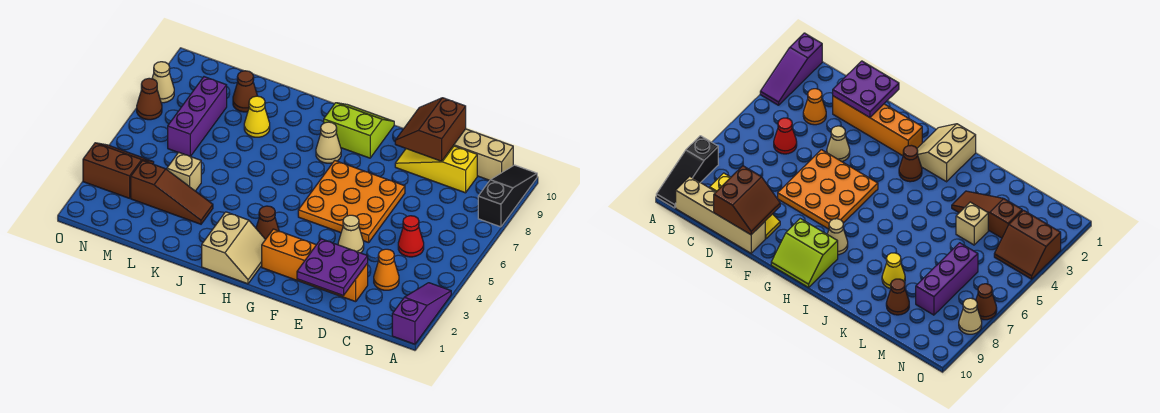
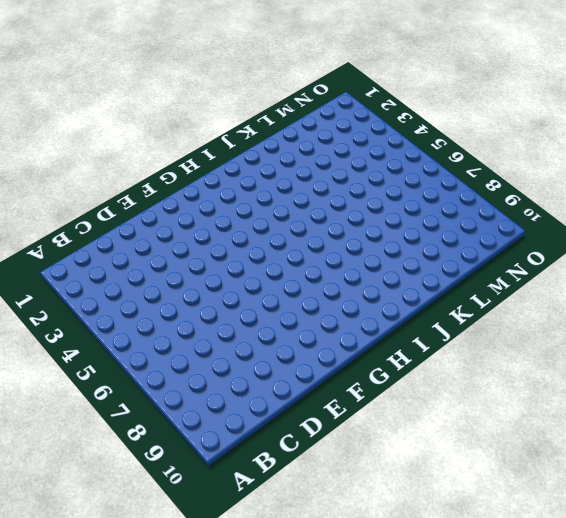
none -> purple 1x3 slope [392,283,451,344]
none -> black 1x3 slope [478,165,537,227]
none -> tan 1x4 brick [453,129,513,180]

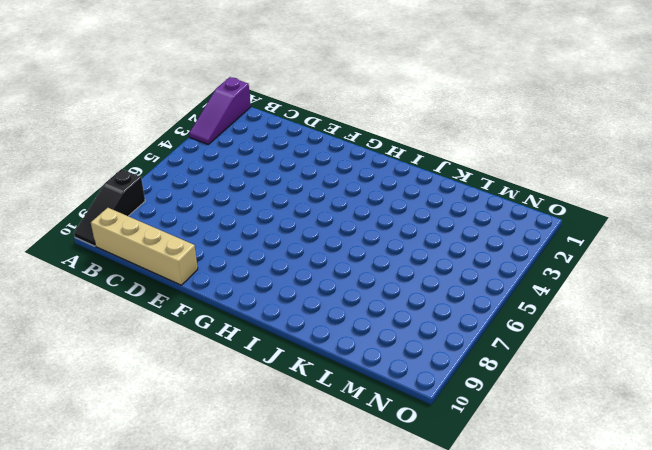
none -> orange 1x1 cone [374,249,399,290]
none -> red 1x1 cone [398,216,424,257]
none -> yellow 1x3 slope [395,146,477,193]

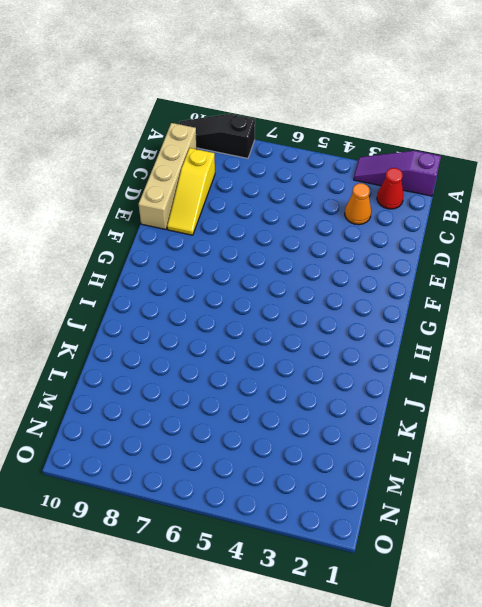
red 1x1 cone [377,168,404,209] -> red 1x1 cone moved to [398,216,424,257]
none -> orange 1x4 brick [262,229,368,302]
none -> tan 1x1 cone [338,215,364,253]
none -> orange 3x3 plate [298,161,405,243]

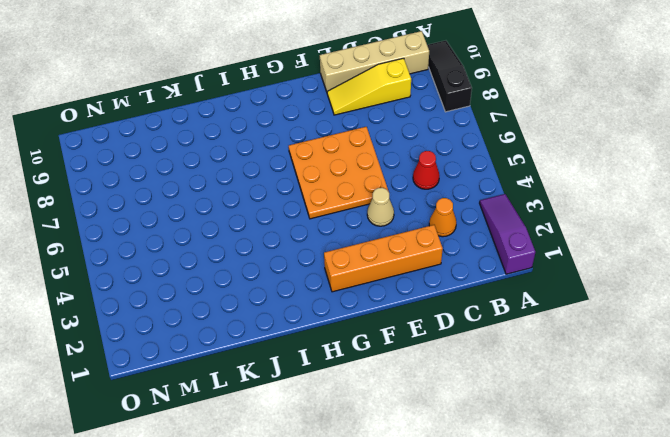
none -> lime 2x2 slope [324,103,394,158]
none -> tan 2x2 slope [202,212,266,284]
none -> brown 1x1 cone [256,206,279,239]

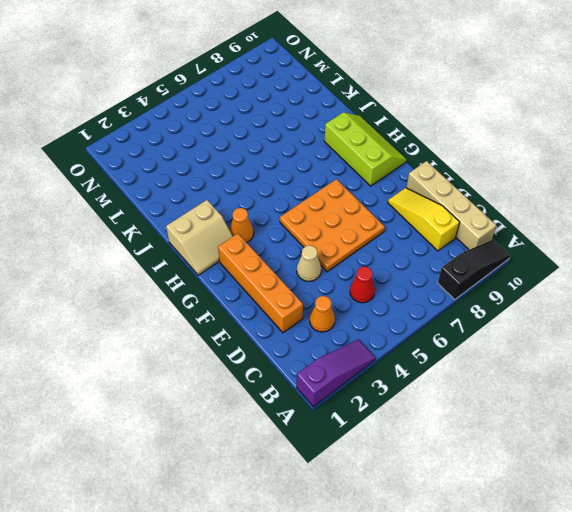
lime 2x3 slope [324,112,406,186] -> lime 2x2 slope [324,103,394,158]
orange 1x1 cone [230,208,254,243] -> brown 1x1 cone [256,206,279,239]
none -> tan 1x1 cone [316,122,341,163]
none -> brown 1x3 slope [131,161,213,224]
none -> yellow 1x1 cone [244,96,270,137]

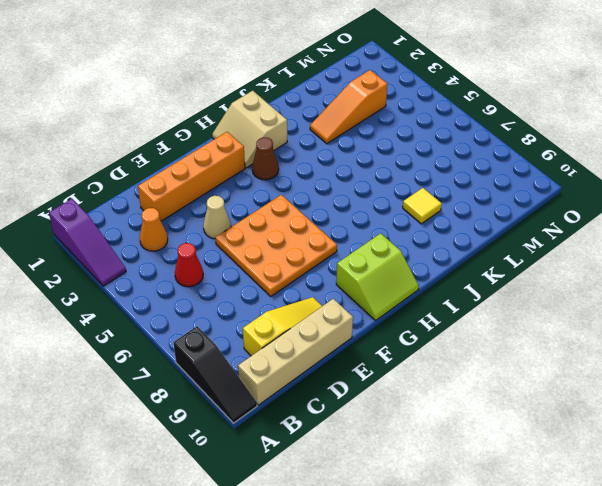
orange 1x3 slope [310,70,387,144] -> brown 1x3 slope [131,161,213,224]
yellow 1x1 tile [403,188,442,224] -> yellow 1x1 cone [244,96,270,137]
none -> tan 1x1 cone [316,122,341,163]
none -> tan 1x1 brick [167,152,201,191]
none -> brown 1x1 cone [233,71,257,112]

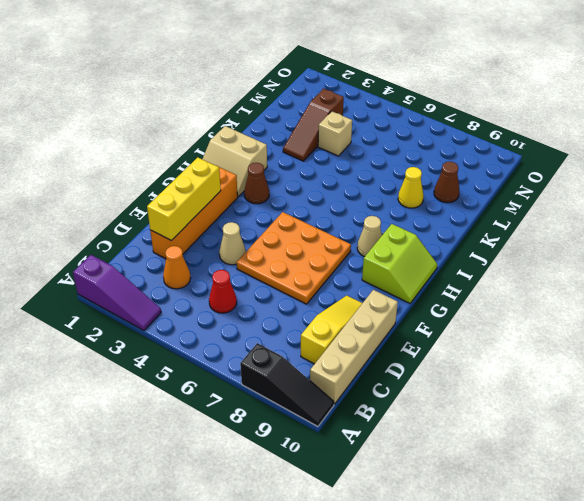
yellow 1x3 brick [147,158,221,241] -> purple 2x2 plate [297,239,368,296]
none -> purple 1x3 brick [168,77,227,157]
none -> brown 2x2 slope [83,143,154,198]
none -> brown 1x1 cone [137,78,162,120]

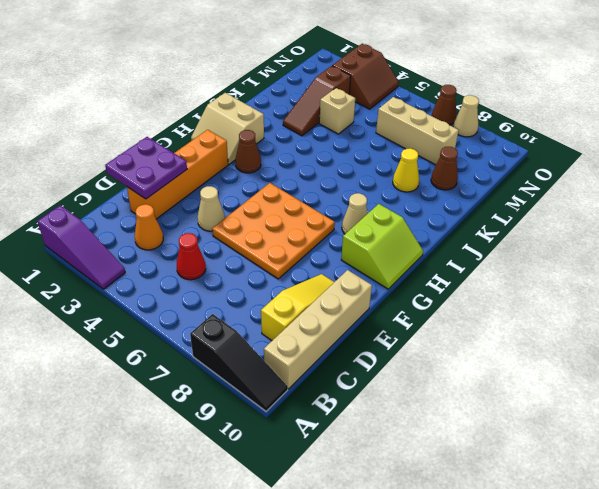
tan 1x3 brick [376,97,459,165] -> purple 1x3 brick [168,77,227,157]
none -> brown 2x2 slope [395,98,466,161]

